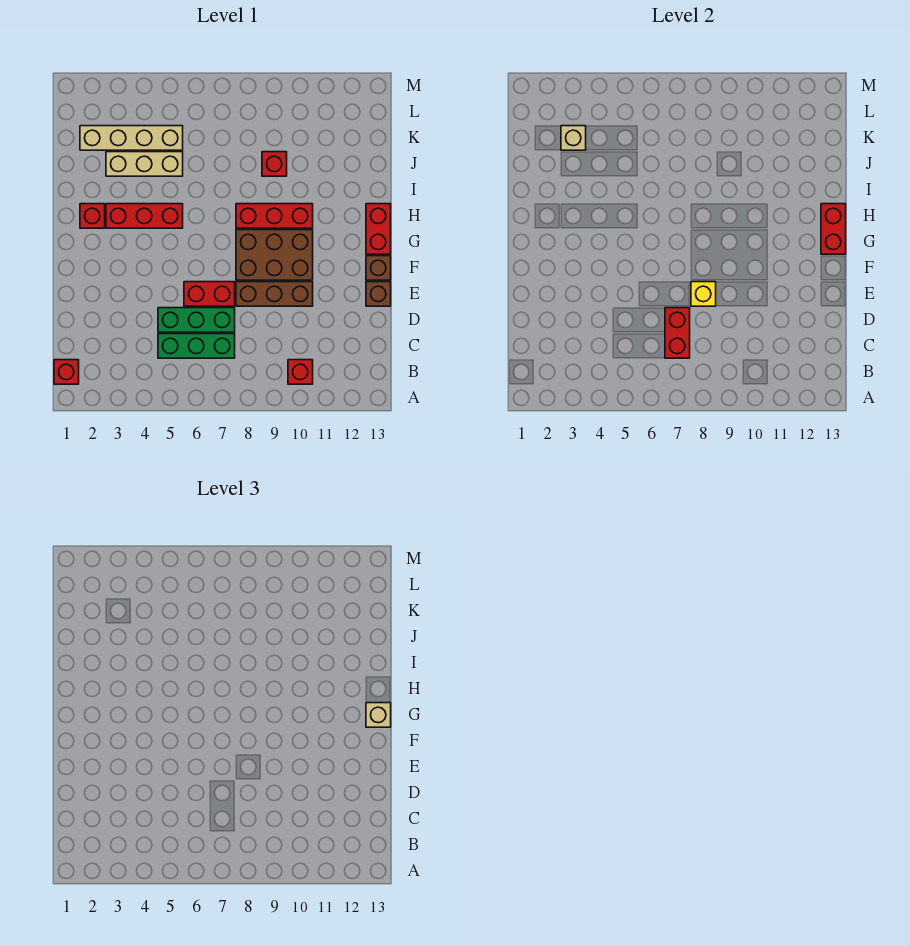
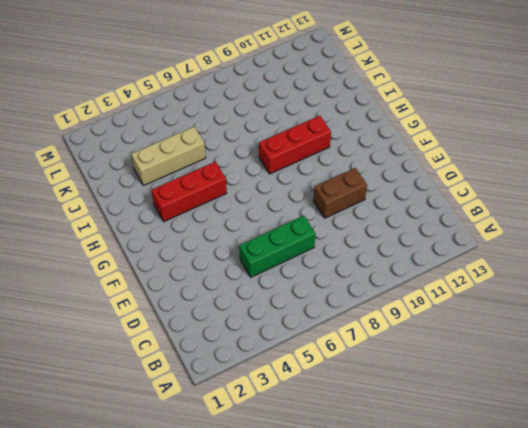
brown 1x2 brick [313,168,367,218] -> brown 1x3 brick [236,282,313,306]
none -> red 1x1 brick [54,360,79,384]
none -> red 1x1 brick [288,360,313,384]
none -> green 1x3 brick [158,334,235,358]

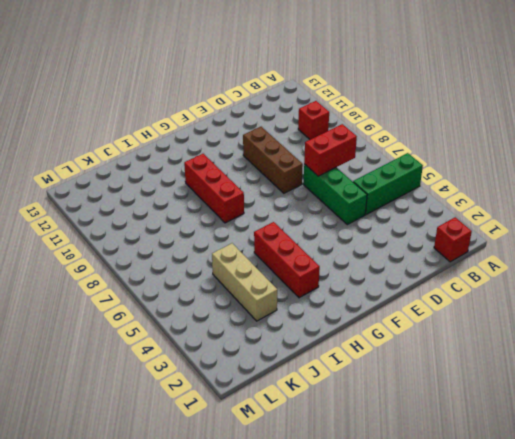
green 1x3 brick [353,153,423,214] -> green 1x3 brick turned to [158,334,235,358]
none -> red 1x2 brick [184,282,235,306]
none -> brown 1x1 brick [366,282,391,306]
none -> brown 2x3 brick [236,230,313,280]

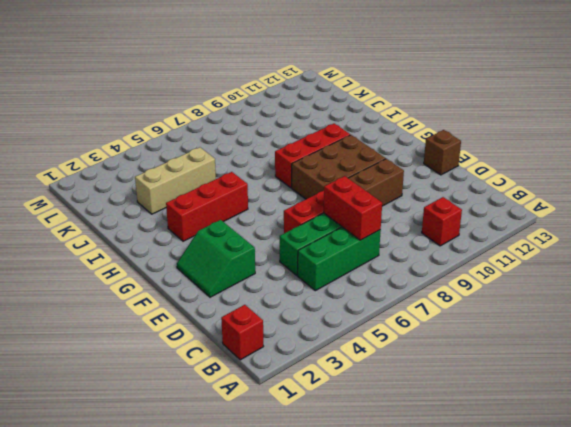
green 2x2 slope [177,220,255,297] -> none
none -> brown 1x1 brick [366,256,391,280]
none -> red 1x2 brick [366,204,391,254]
none -> red 1x1 brick [80,204,105,228]

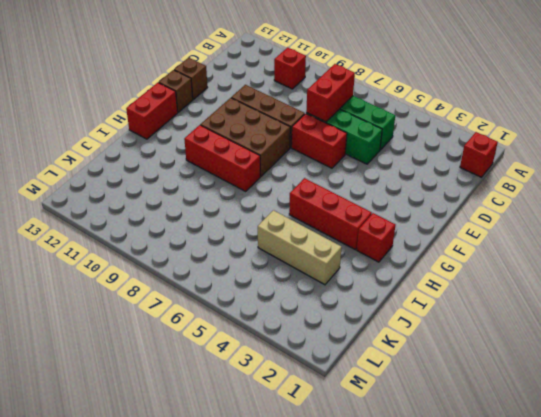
none -> red 1x1 brick [262,152,287,176]
none -> tan 1x4 brick [80,126,183,150]
none -> yellow 1x1 brick [691,282,716,306]

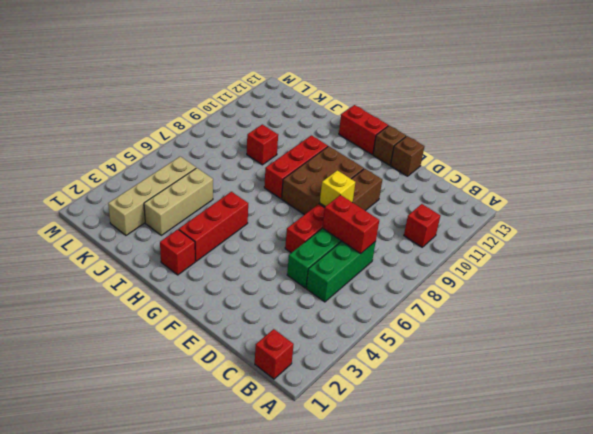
none -> red 1x2 brick [821,204,846,254]
none -> tan 1x1 brick [561,126,586,150]
none -> tan 1x1 brick [366,703,391,727]

